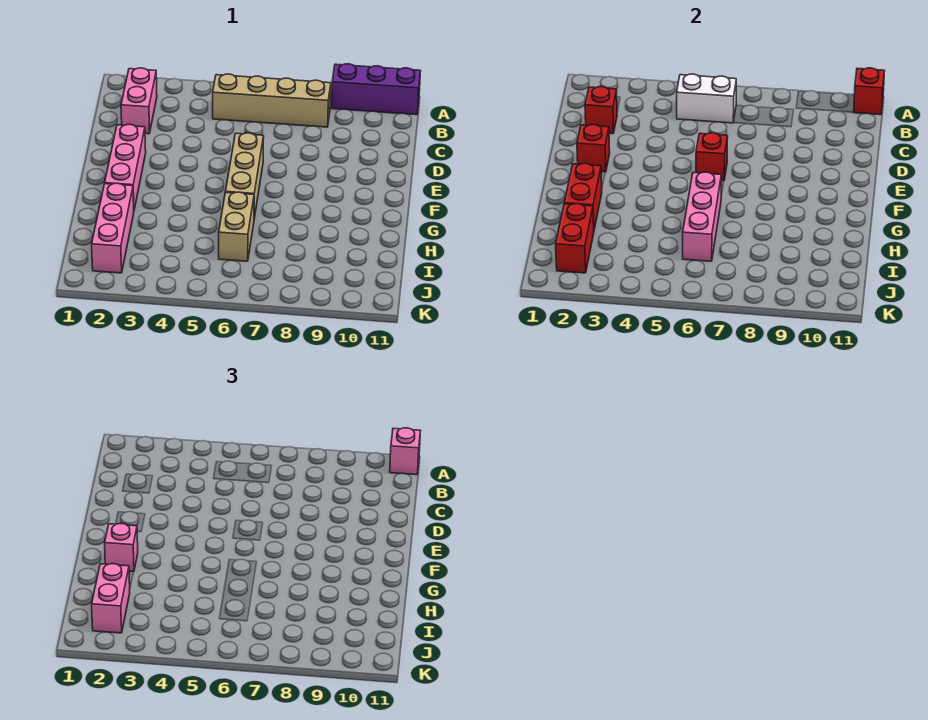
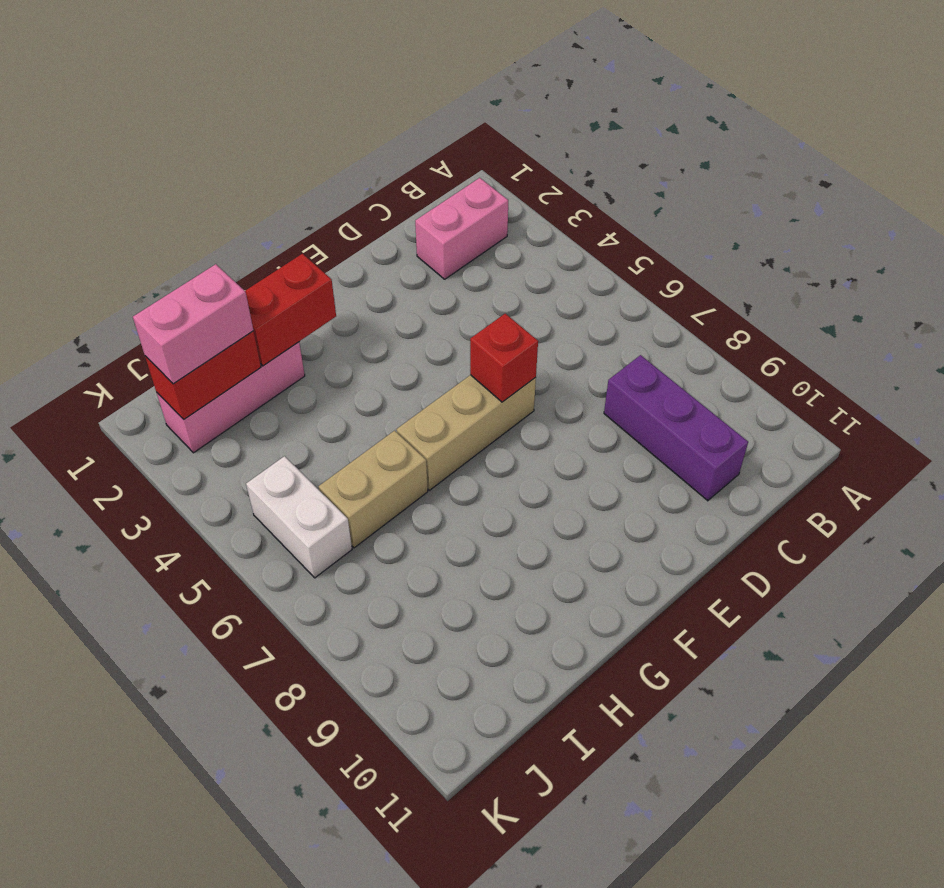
purple 1x3 brick [604,355,748,501] -> purple 1x3 brick moved to [332,64,420,115]
white 1x2 brick [246,456,352,578] -> white 1x2 brick moved to [677,74,736,123]
none -> tan 1x4 brick [213,74,331,127]
none -> pink 1x3 brick [105,124,146,209]
none -> red 1x1 brick [854,68,884,115]

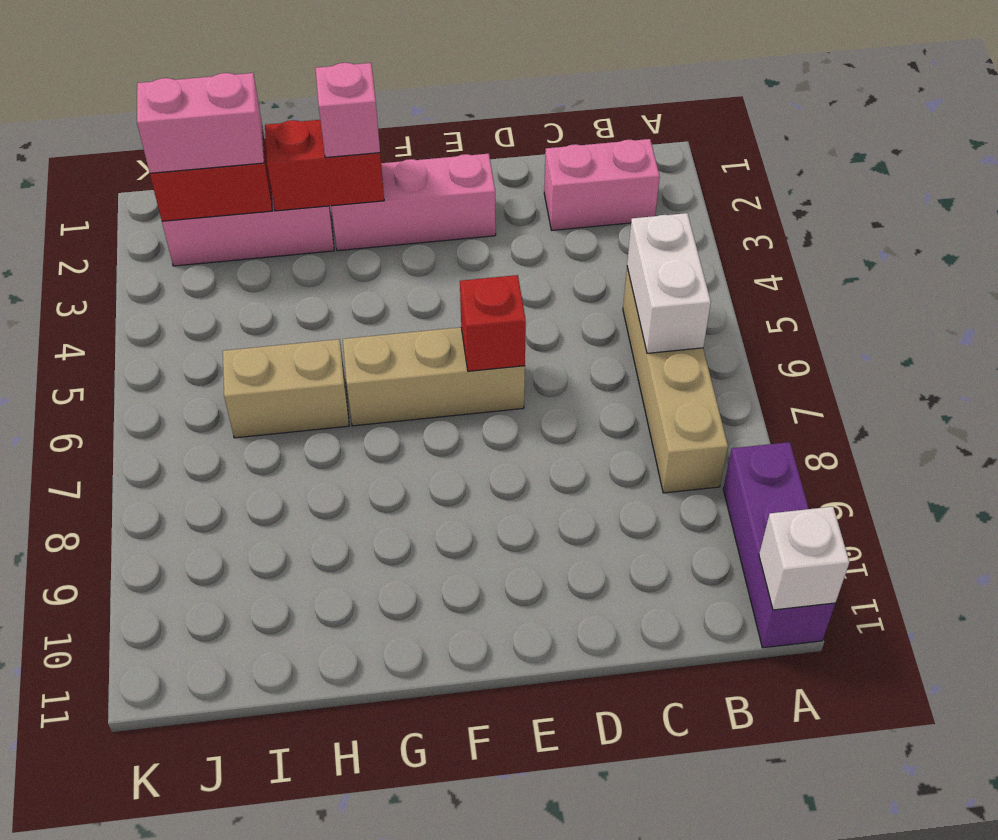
white 1x1 brick [759,507,849,610] -> red 1x1 brick [854,68,884,115]
none -> red 1x1 brick [585,87,617,134]
none -> red 1x1 brick [577,124,610,172]
none -> pink 1x3 brick [683,172,721,261]

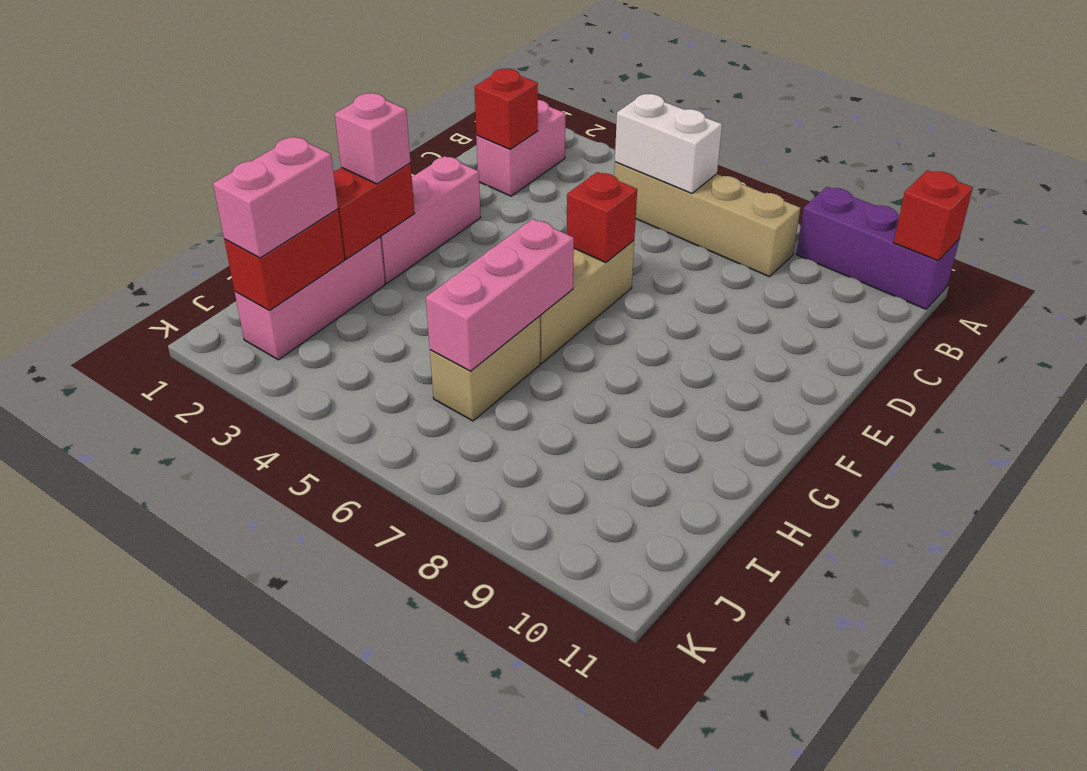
none -> red 1x1 brick [577,124,610,172]
none -> pink 1x1 brick [390,428,420,475]

